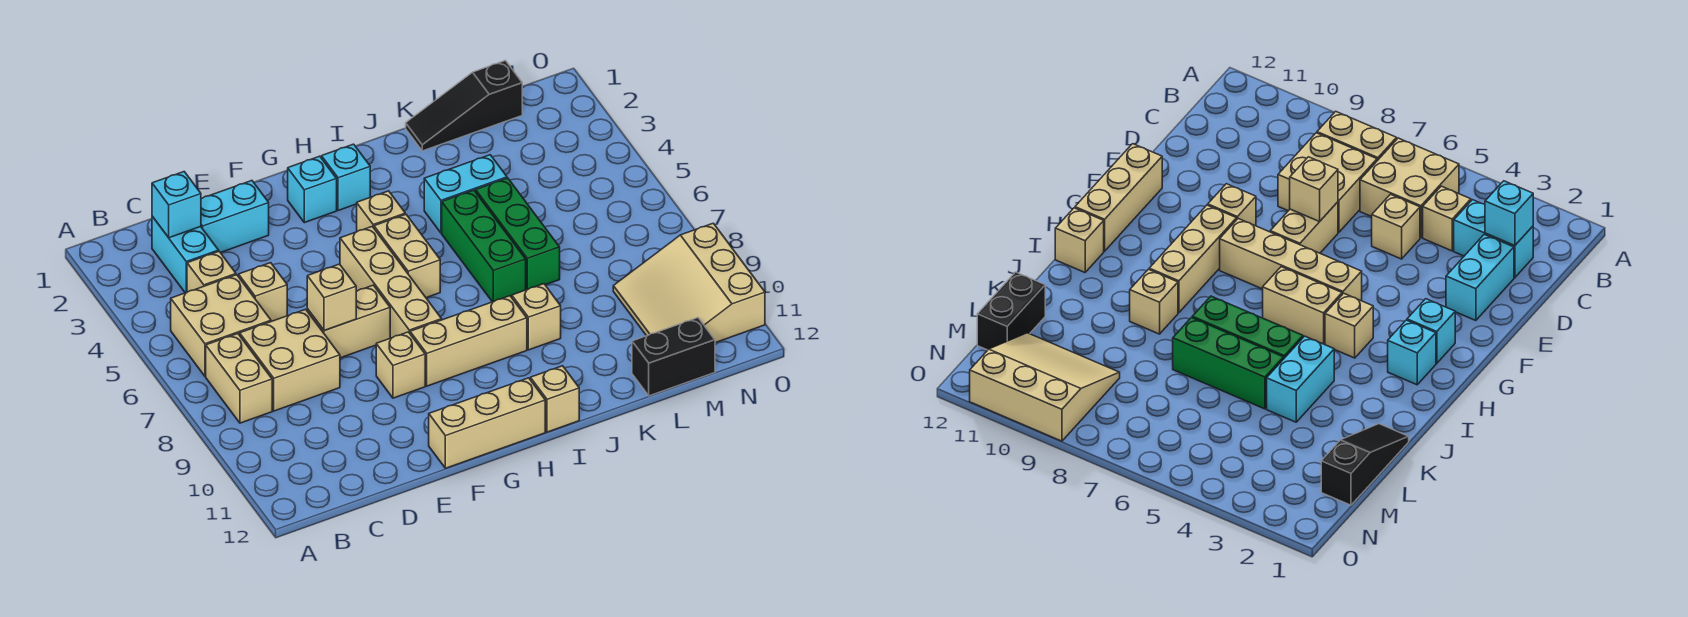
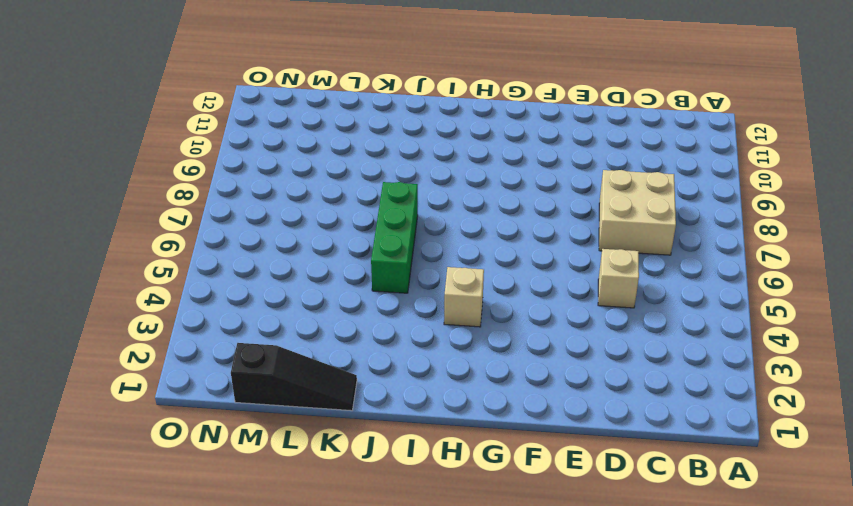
none -> tan 2x2 brick [171,275,271,376]
none -> tan 1x2 brick [206,334,272,423]
none -> cyan 1x2 brick [152,216,219,293]

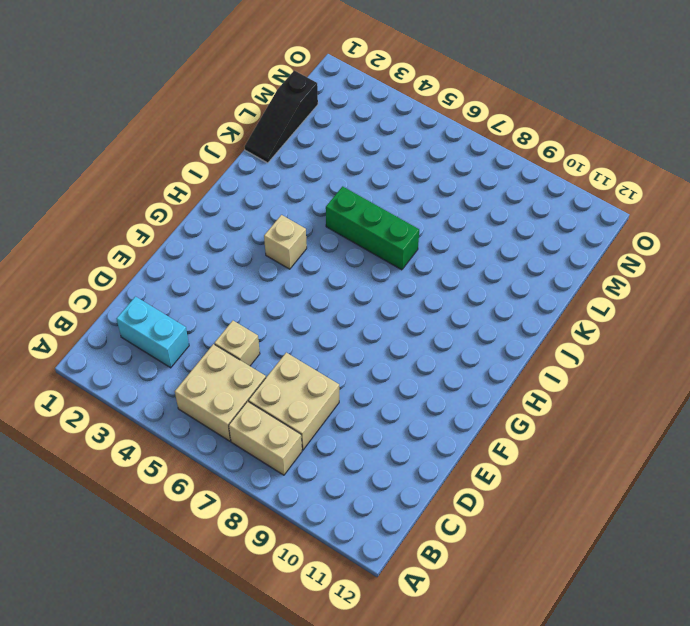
none -> tan 1x1 brick [187,252,236,292]
none -> cyan 1x2 brick [201,181,269,253]
none -> tan 1x2 brick [307,285,390,358]

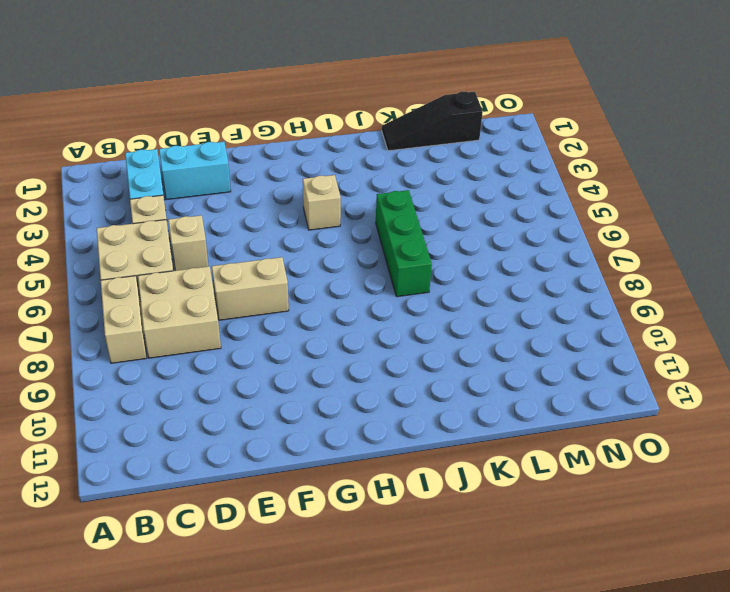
none -> tan 1x1 brick [376,332,425,398]
none -> tan 1x3 brick [429,378,545,468]
none -> cyan 1x1 brick [288,156,337,223]

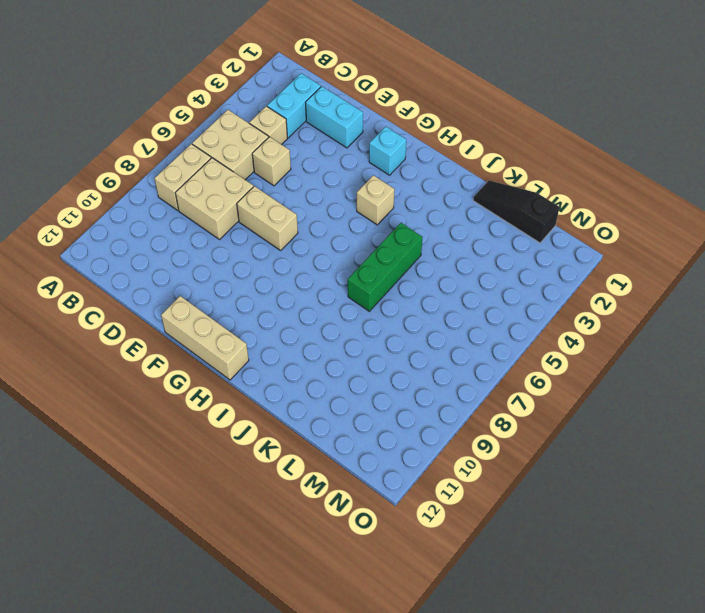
none -> tan 1x1 brick [376,332,425,398]
none -> tan 1x4 brick [340,227,442,338]
none -> tan 1x3 brick [410,296,527,386]

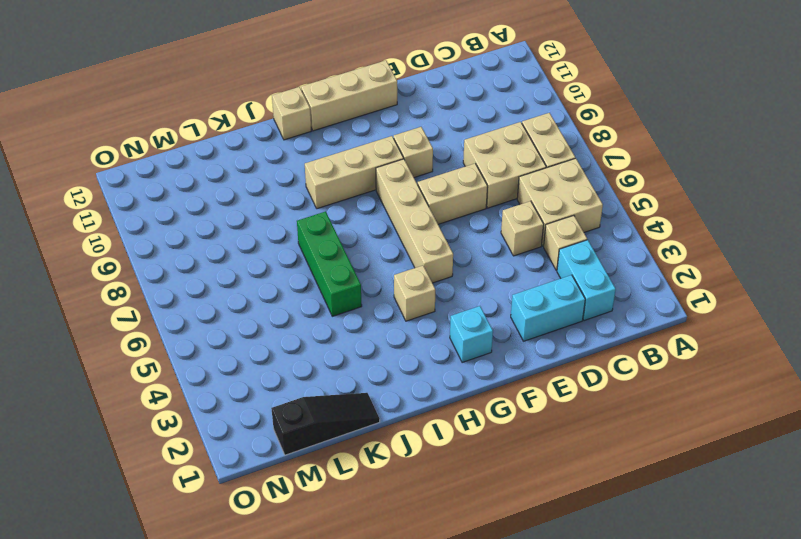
none -> cyan 1x1 brick [321,144,370,211]
none -> tan 1x2 brick [374,214,440,298]
none -> cyan 1x2 brick [424,155,507,233]

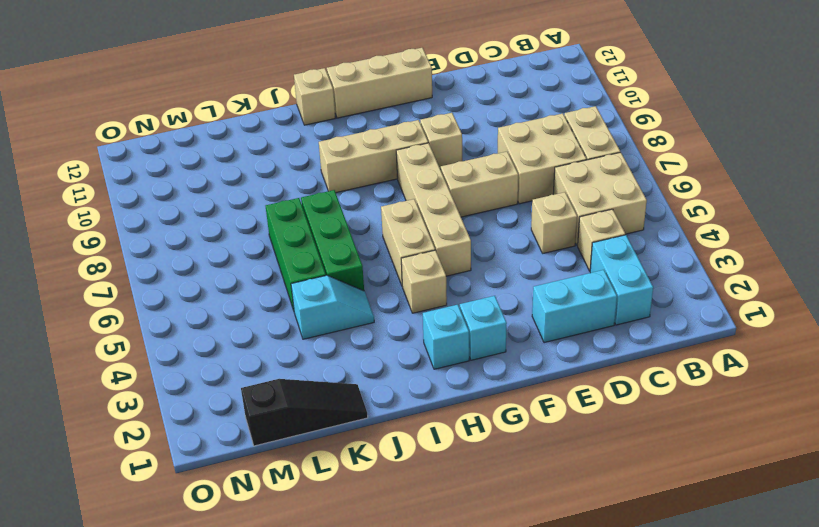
cyan 1x2 slope [291,275,374,339] -> cyan 1x2 brick [424,155,507,233]
none -> tan 1x1 brick [512,284,561,350]
none -> black 1x2 brick [632,318,715,396]
none -> tan 3x3 slope [613,223,765,343]

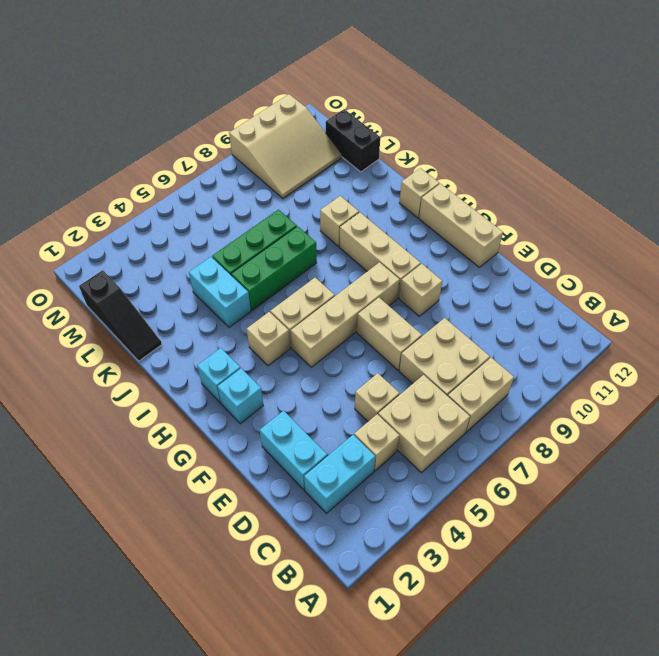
none -> cyan 1x1 brick [152,172,201,238]
none -> tan 1x1 brick [307,264,356,331]

